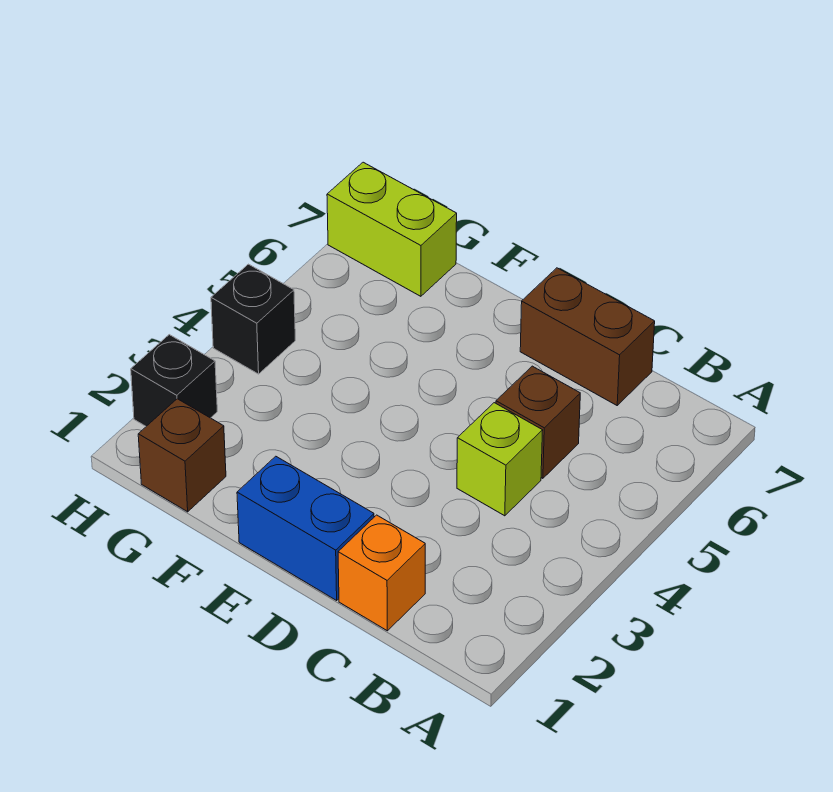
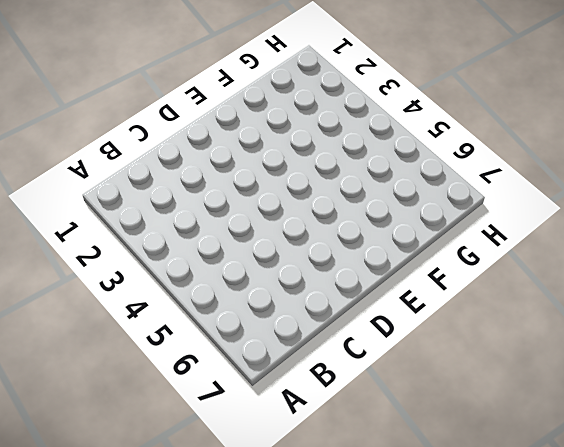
none -> orange 1x1 brick [338,515,425,631]
none -> lime 1x1 brick [457,403,543,516]

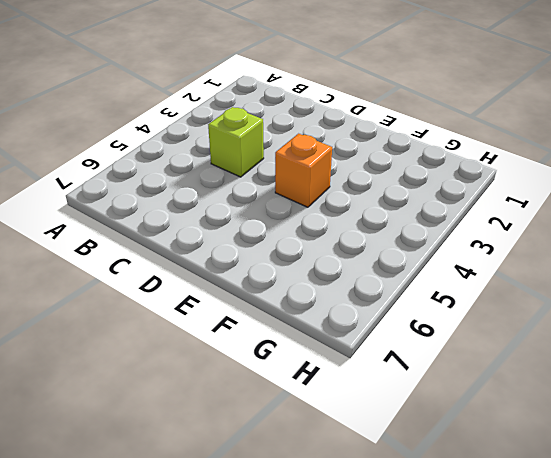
orange 1x1 brick [275,134,332,207] -> orange 1x1 brick moved to [338,515,425,631]
none -> brown 1x1 brick [496,366,580,478]
none -> brown 1x2 brick [520,268,655,405]

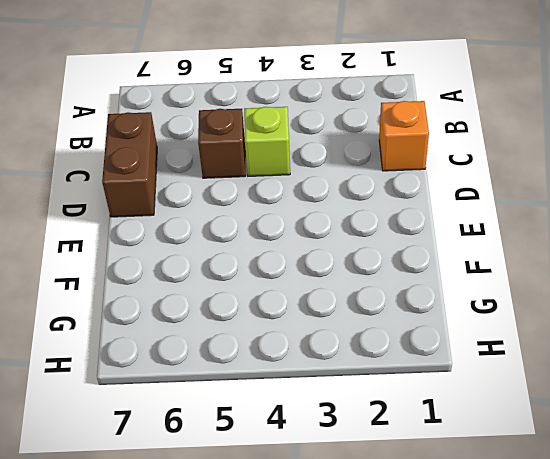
none -> blue 1x2 brick [237,456,374,600]
none -> brown 1x1 brick [138,399,226,512]

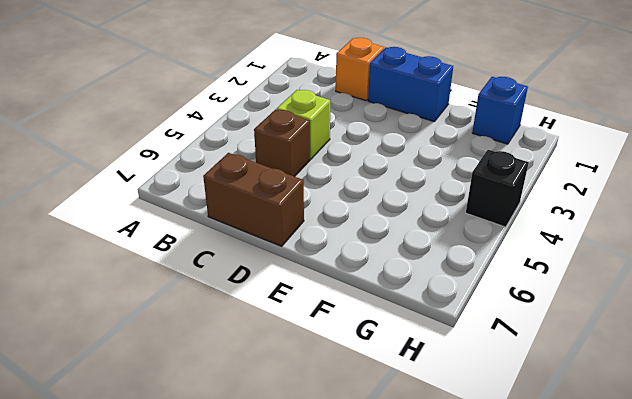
blue 1x1 brick [472,77,528,144] -> brown 1x1 brick [138,399,226,512]
none -> lime 1x2 brick [327,162,457,296]
none -> black 1x1 brick [131,335,217,426]

